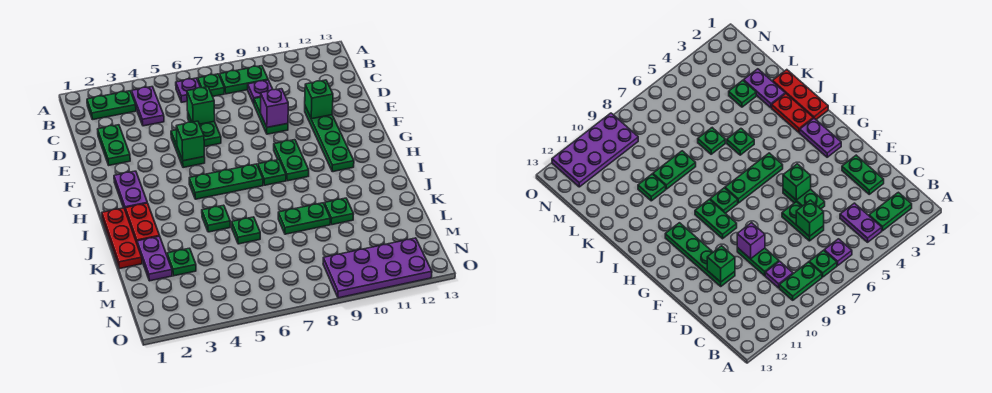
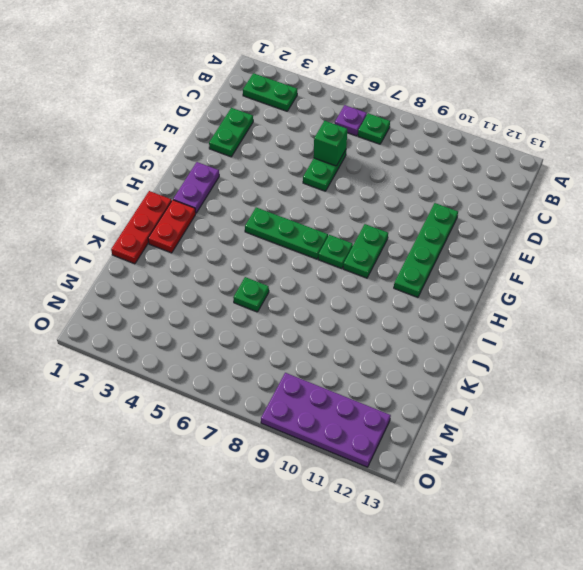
none -> purple 1x2 plate [132,87,164,126]
none -> green 1x2 plate [220,66,268,94]
none -> purple 1x1 plate [248,80,273,104]

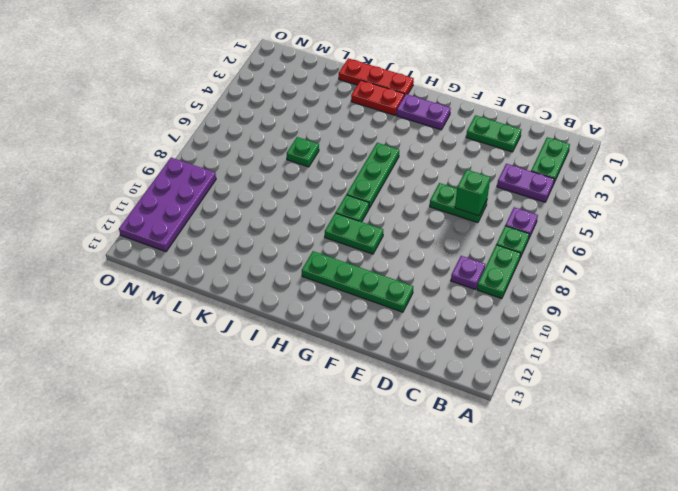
none -> green 1x2 plate [254,97,288,134]
none -> green 1x2 plate [171,130,205,168]
none -> green 1x1 plate [202,205,230,232]

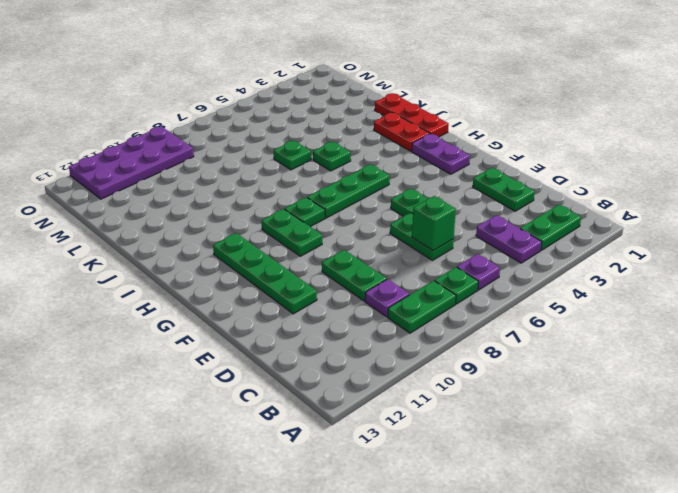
none -> purple 1x2 plate [137,236,172,281]
none -> green 1x2 plate [278,203,330,234]
none -> green 1x1 plate [324,198,354,225]

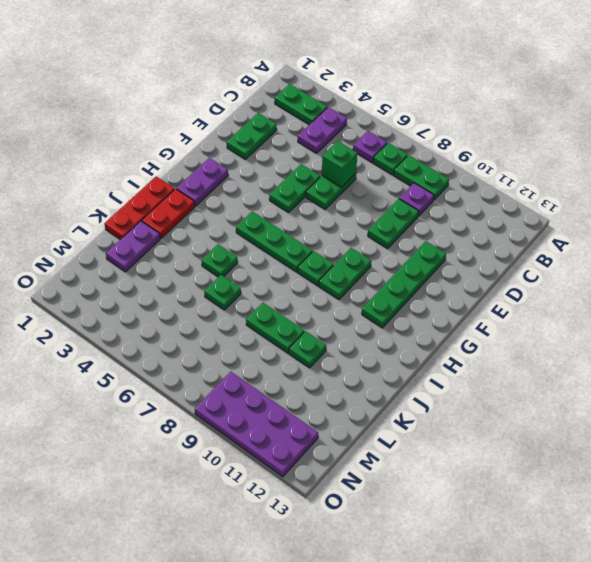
none -> green 1x1 plate [167,248,196,276]
none -> purple 1x1 brick [261,89,288,127]
none -> green 1x1 brick [305,80,333,119]

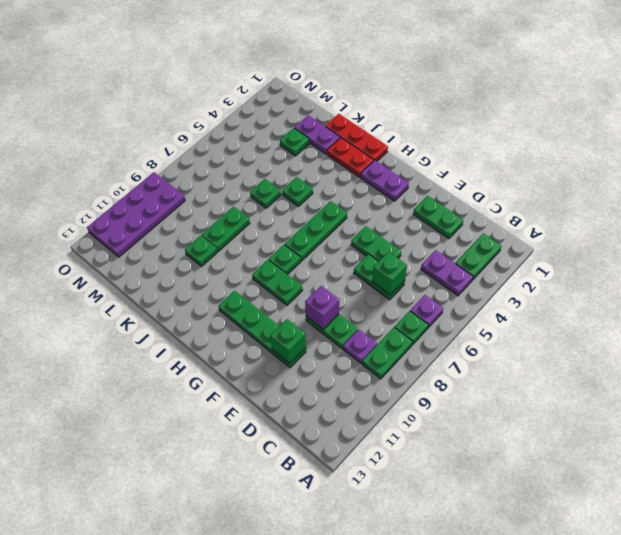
none -> green 1x1 brick [176,121,204,161]

